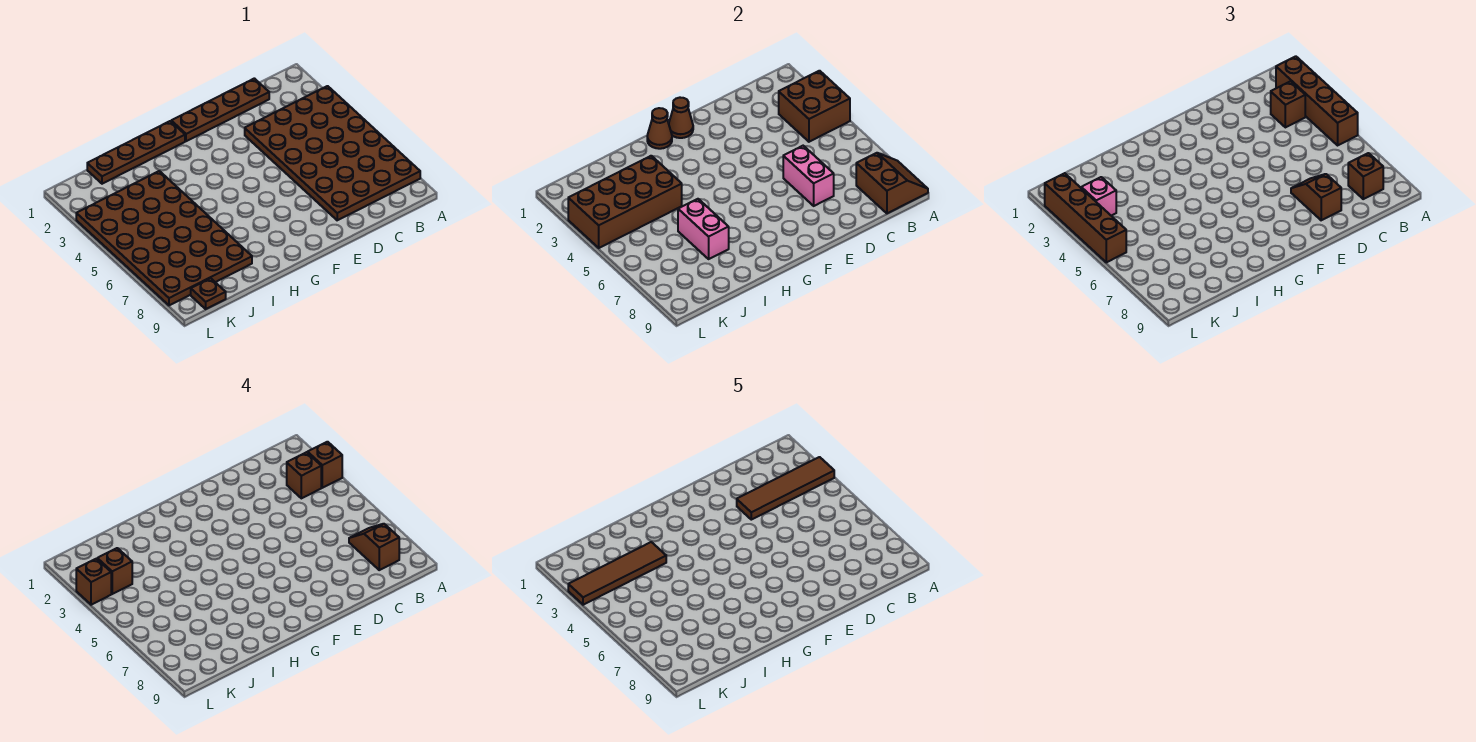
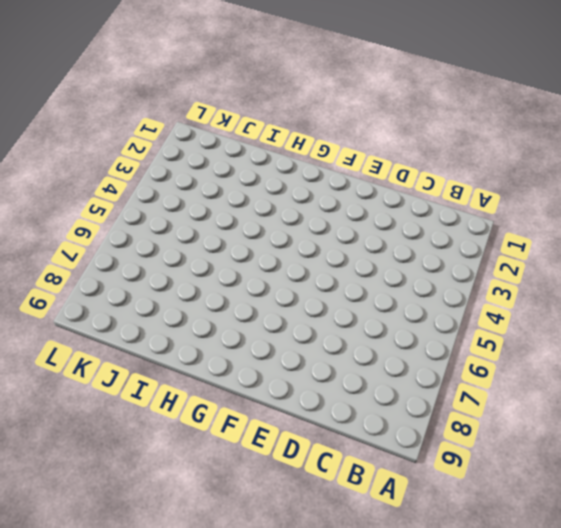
none -> brown 4x6 plate [245,86,420,220]
none -> brown 1x4 plate [171,78,269,141]
none -> brown 1x4 plate [87,121,185,184]

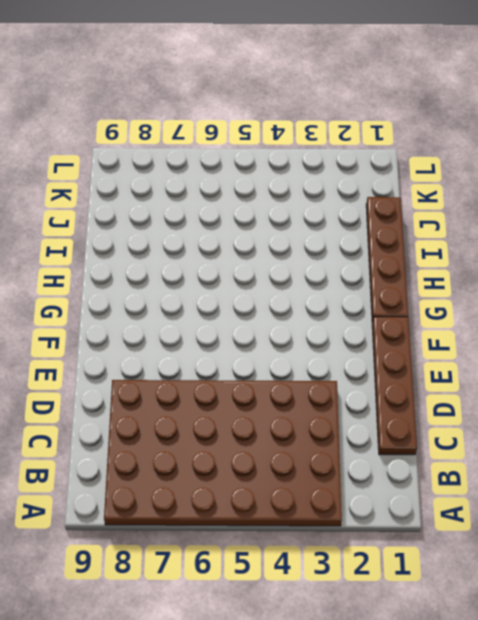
none -> brown 4x6 plate [76,171,252,305]
none -> brown 1x1 plate [191,278,226,309]
none -> brown 2x2 brick [779,71,850,142]

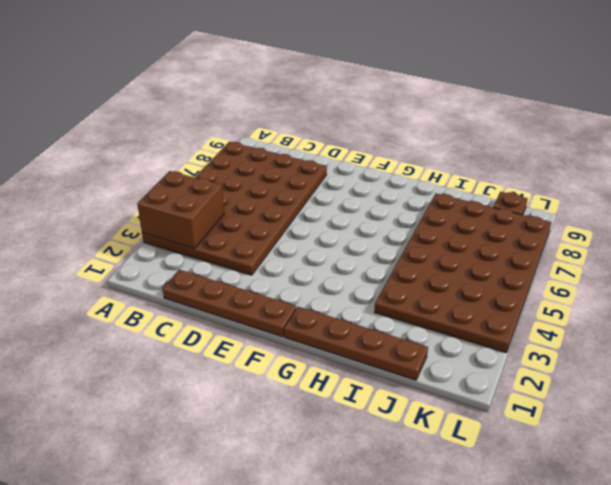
none -> brown 2x2 slope [856,153,928,213]
none -> pink 1x2 brick [783,146,834,206]
none -> brown 1x1 cone [669,98,693,138]

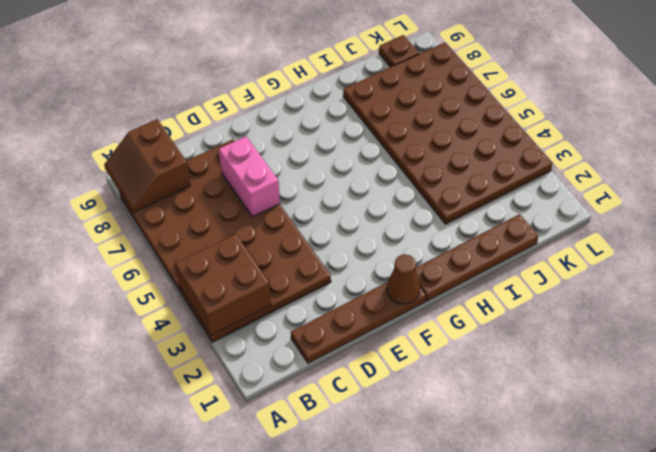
none -> brown 1x1 cone [647,108,672,149]
none -> brown 2x4 brick [568,156,682,248]
none -> pink 1x2 brick [678,199,729,259]

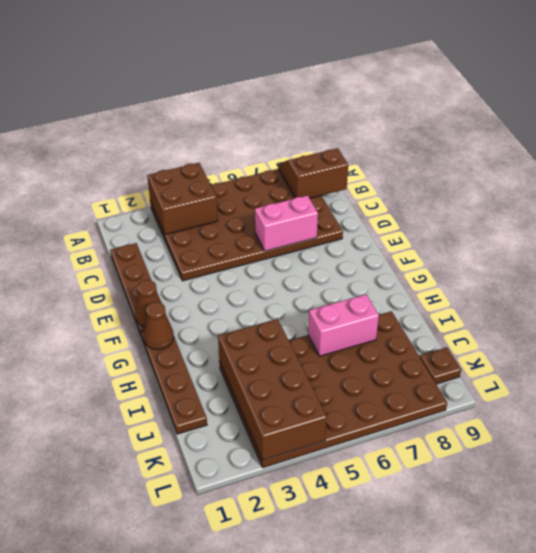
none -> brown 1x4 brick [1276,56,1358,145]
none -> brown 1x1 brick [1271,81,1305,127]
none -> brown 1x1 brick [1348,153,1383,199]

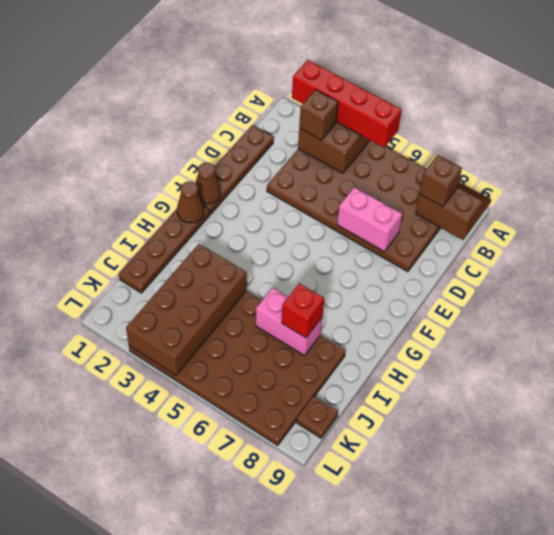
red 1x4 brick [292,60,402,148] -> brown 1x4 brick [1276,56,1358,145]
red 1x1 brick [282,283,324,338] -> none
none -> brown 1x2 slope [1291,174,1341,220]
none -> pink 1x1 brick [1081,177,1116,216]
none -> brown 1x4 brick [1045,173,1126,262]

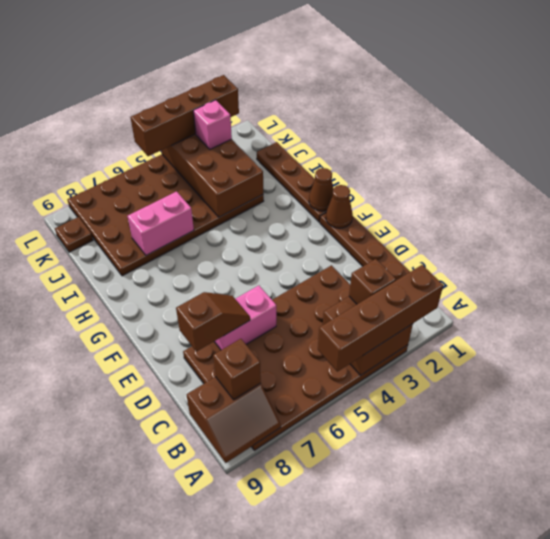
none -> brown 1x1 brick [308,442,342,488]
none -> brown 1x1 brick [287,452,321,498]
none -> brown 1x2 slope [349,524,399,570]

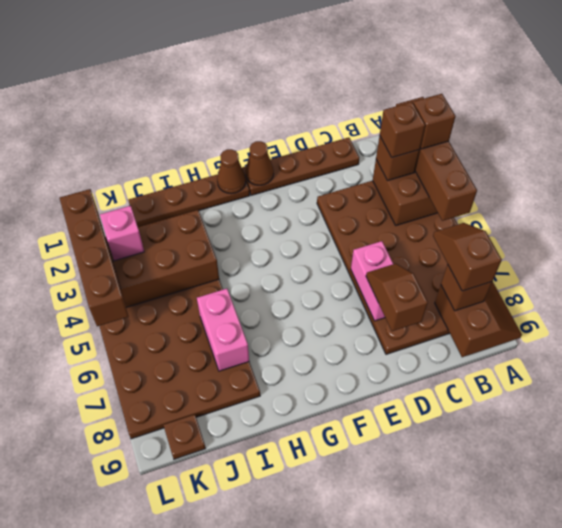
none -> brown 1x1 brick [97,548,132,594]
none -> brown 1x1 brick [76,559,111,605]
none -> brown 1x4 tile [737,457,834,520]

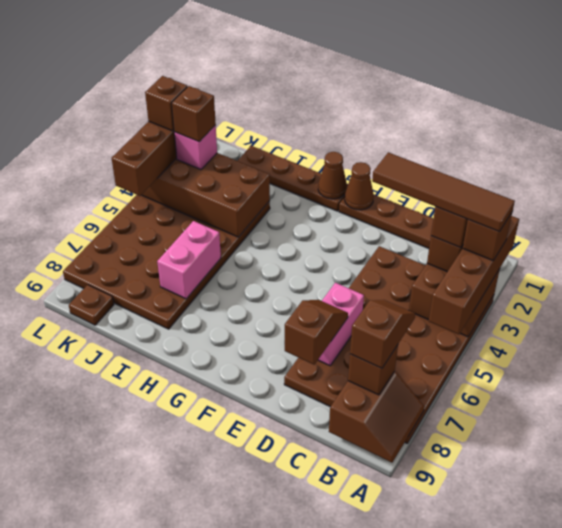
none -> brown 1x4 tile [568,542,666,605]

